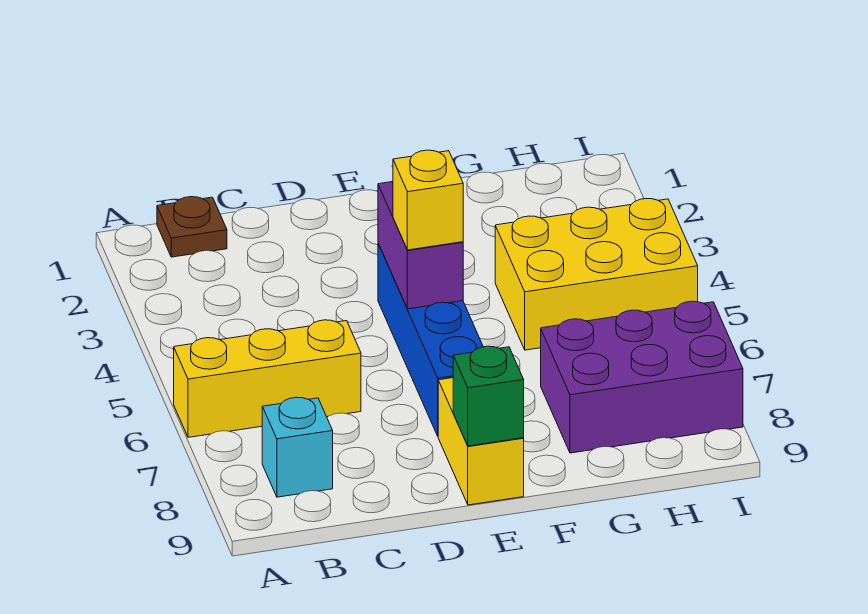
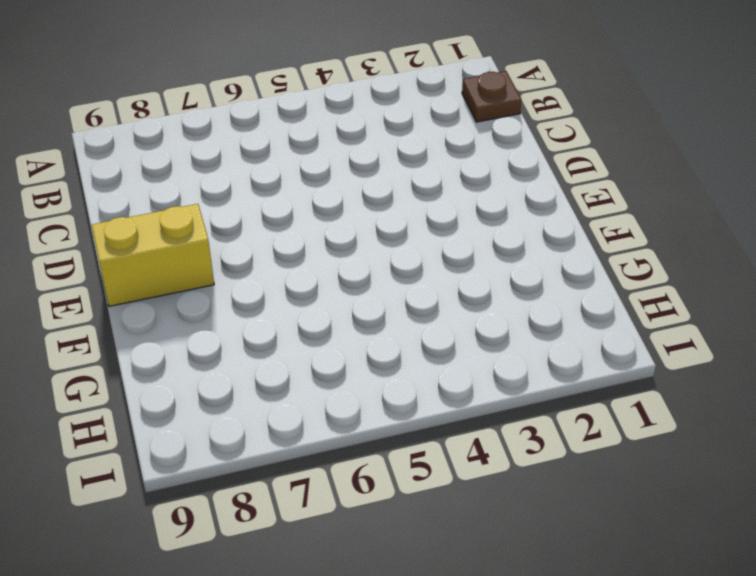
none -> yellow 1x3 brick [174,320,361,437]
none -> cyan 1x1 brick [262,397,333,497]

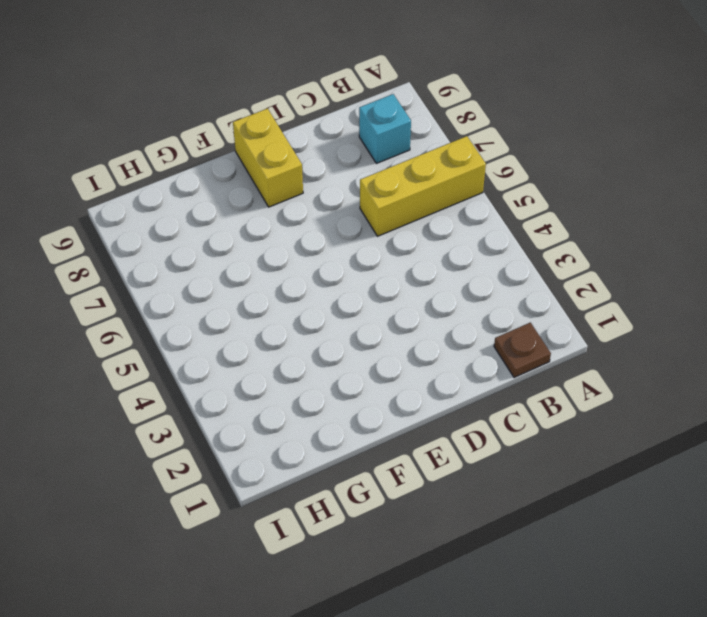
none -> blue 1x4 brick [378,244,483,436]
none -> yellow 2x3 brick [495,199,698,350]

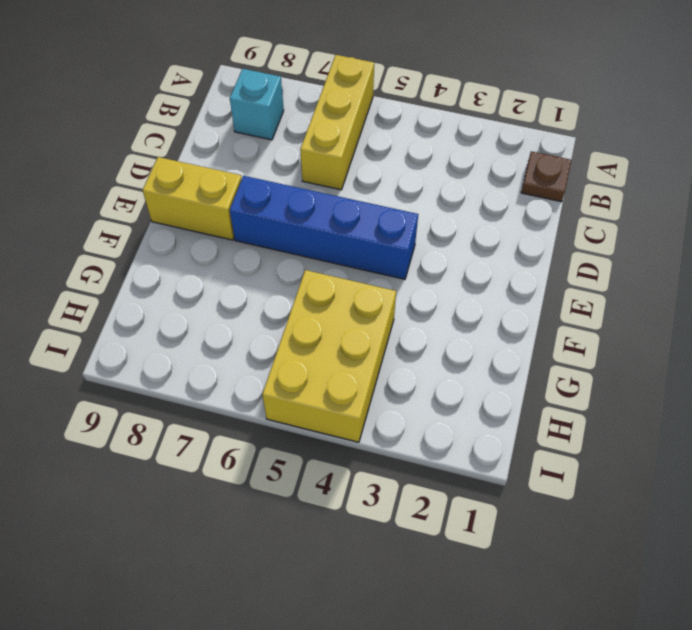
none -> purple 2x3 brick [541,301,743,453]
none -> purple 1x2 brick [378,182,463,309]

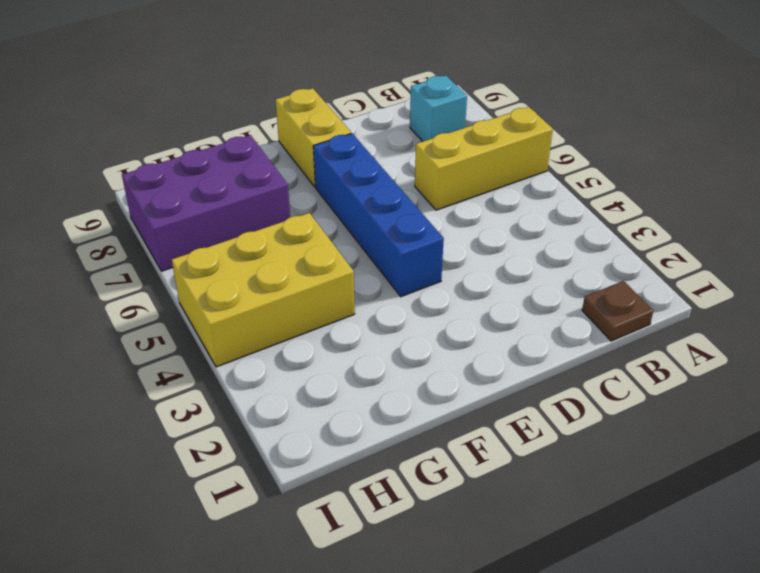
none -> purple 1x2 brick [378,182,463,309]
none -> green 1x1 brick [453,346,524,446]

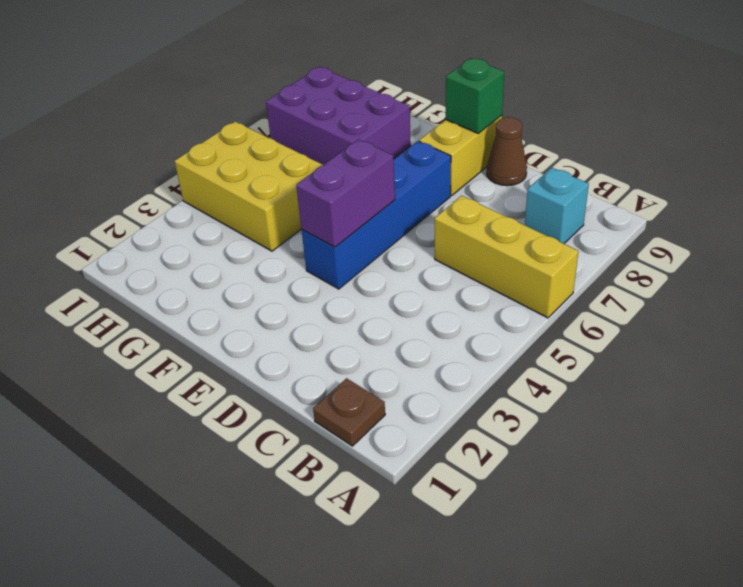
brown 1x1 cone [487,117,527,186] -> none
none -> yellow 1x1 brick [393,150,463,250]

